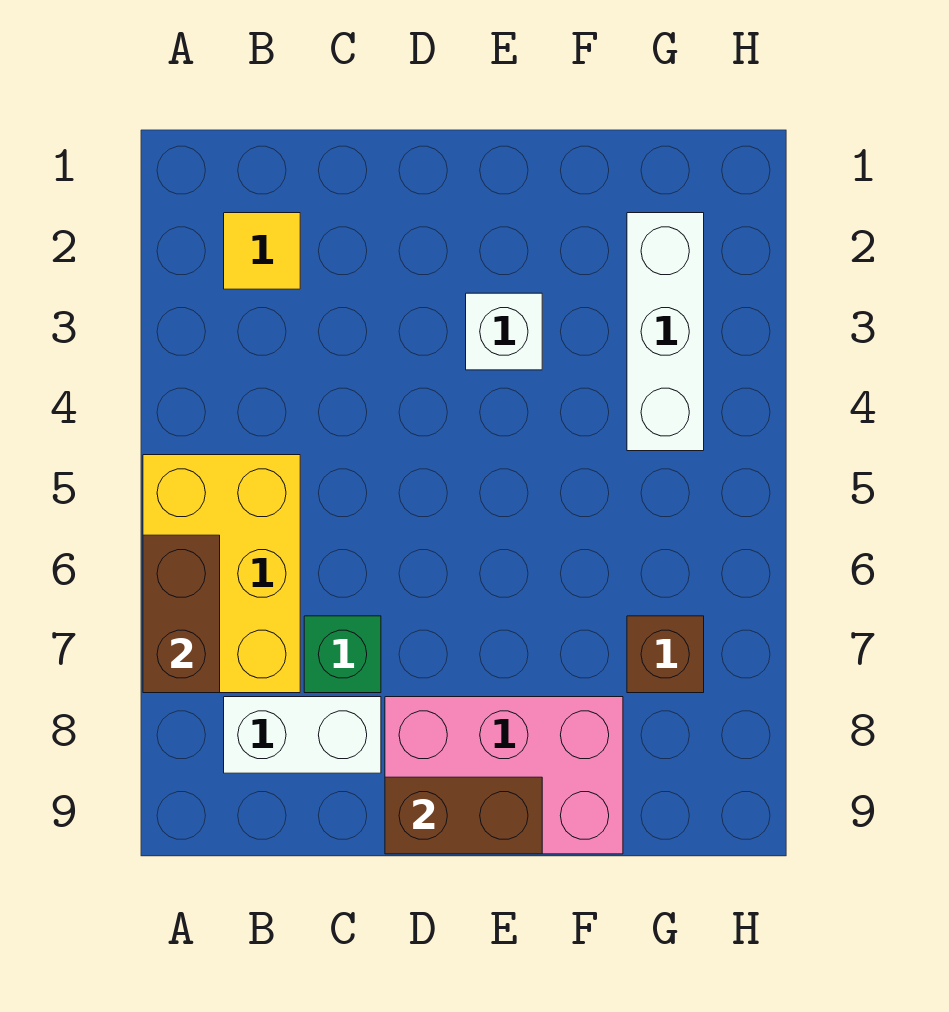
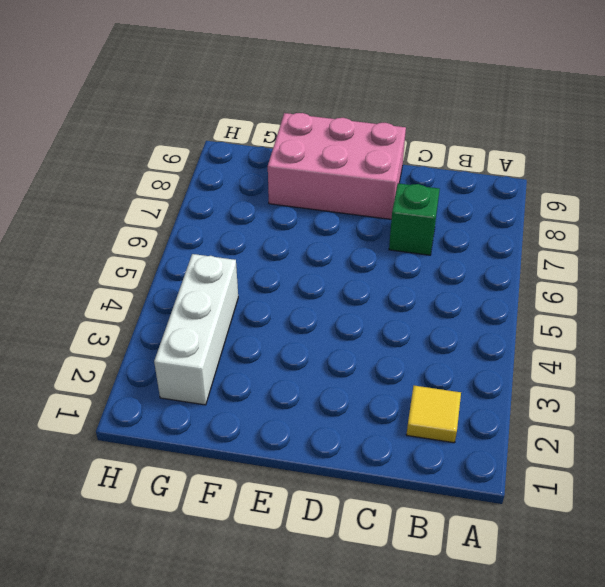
none -> yellow 2x3 brick [143,455,300,693]
none -> white 1x2 brick [224,697,381,773]

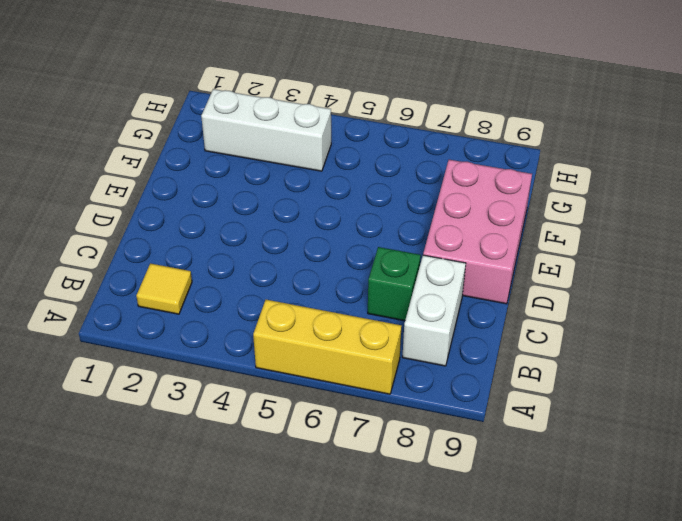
yellow 1x3 brick [253,300,401,394] -> yellow 2x3 brick [143,455,300,693]
none -> white 1x1 brick [466,293,542,370]
none -> brown 1x1 brick [627,616,704,693]

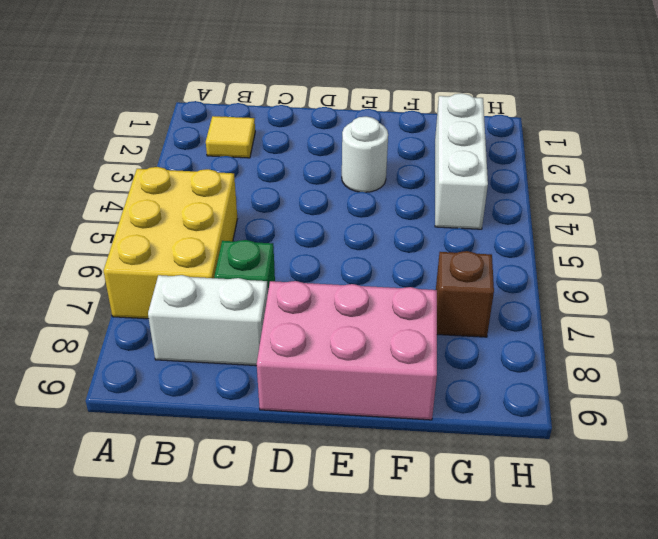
white 1x1 round brick [342,116,388,192] -> white 1x1 brick [466,293,542,370]
none -> brown 1x2 brick [143,535,220,693]
none -> brown 1x2 brick [385,777,542,854]

